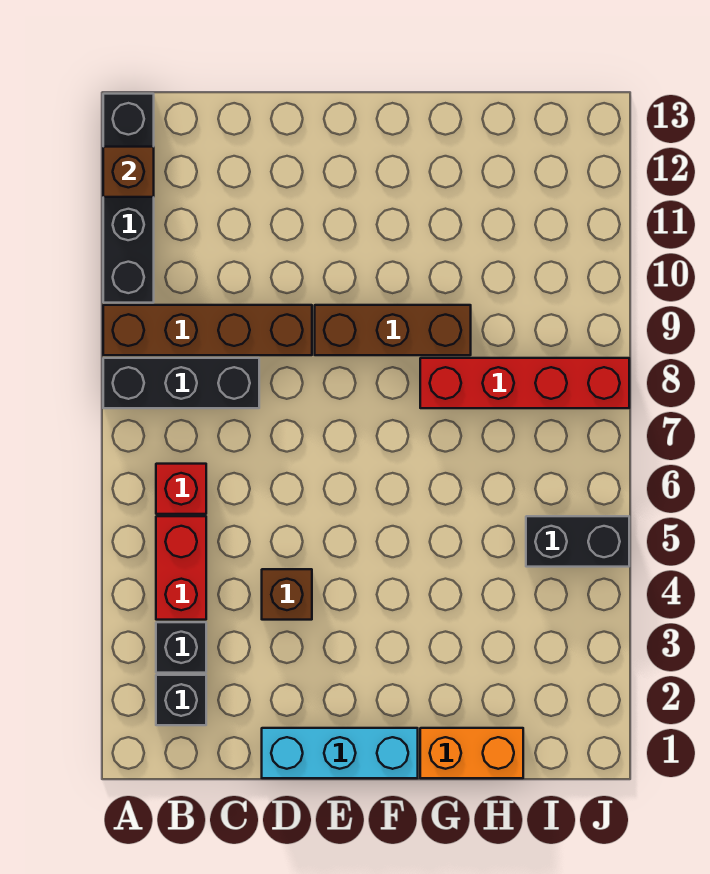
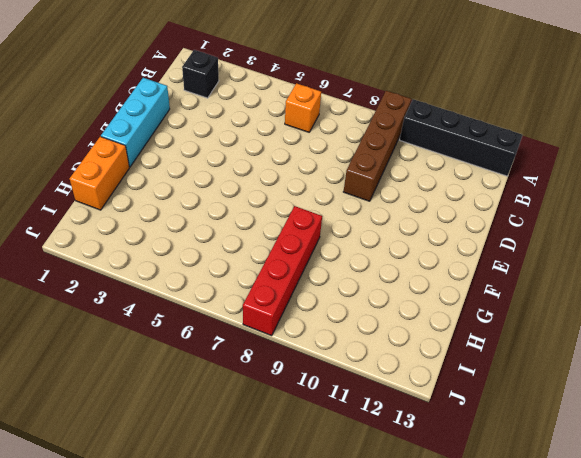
orange 1x1 brick [285,83,321,132] -> red 1x1 brick [156,464,206,514]
none -> black 1x3 brick [103,358,259,408]
none -> black 1x1 brick [156,622,206,673]
none -> red 1x2 brick [156,516,206,620]

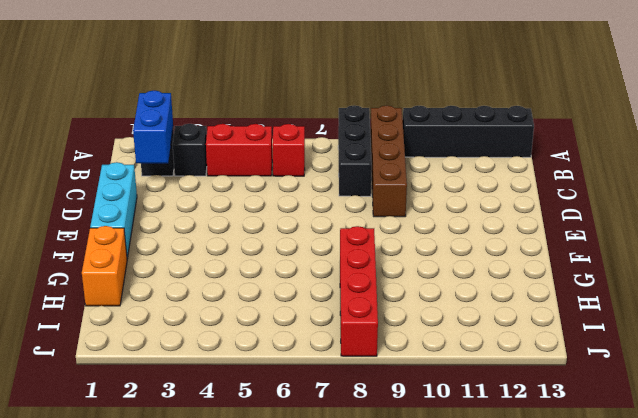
blue 1x2 brick [133,91,173,163] -> none
none -> brown 1x1 brick [262,569,312,620]
none -> brown 1x3 brick [315,305,471,355]
none -> black 1x2 brick [526,516,629,567]

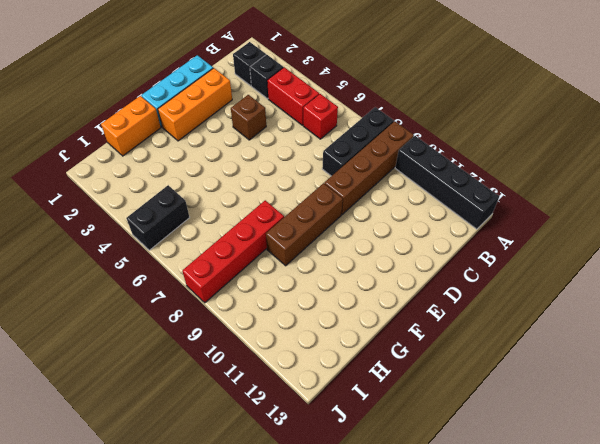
orange 1x3 brick [158,68,232,141] -> none
none -> brown 1x1 brick [103,147,154,197]

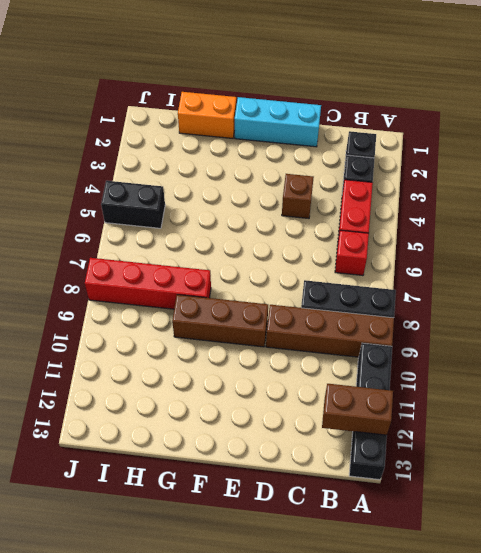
brown 1x2 brick [322,384,393,435] -> brown 1x1 brick [103,147,154,197]

